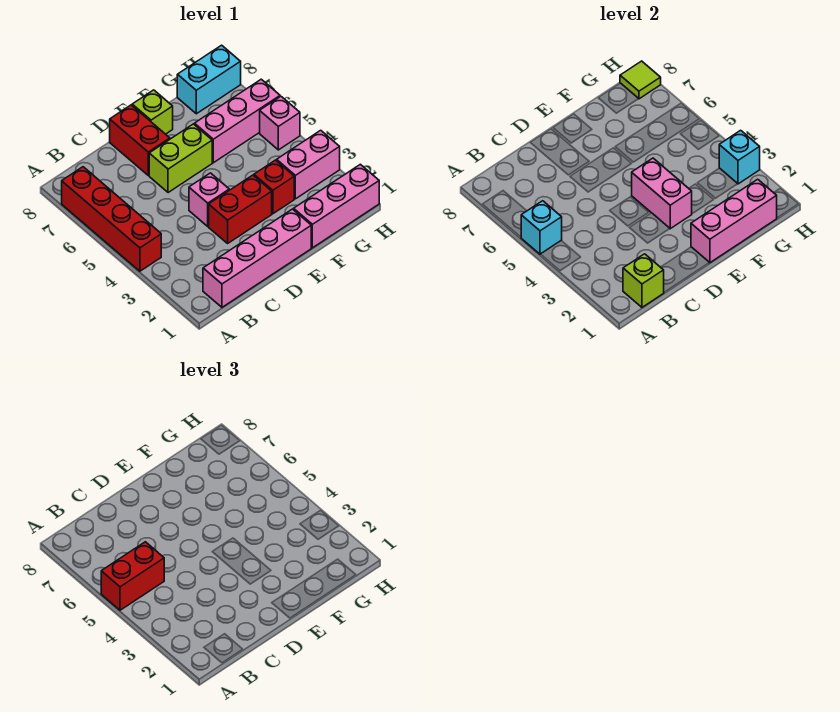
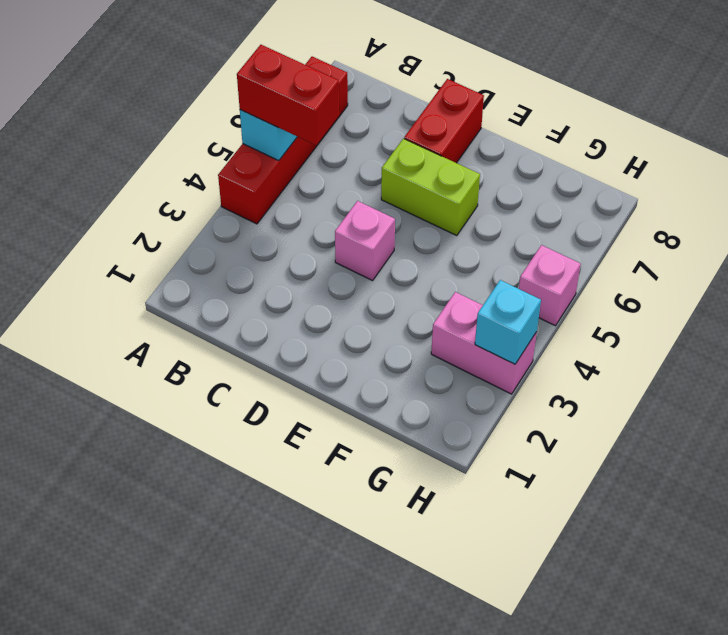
none -> pink 1x4 brick [203,209,311,307]
none -> red 1x2 brick [209,175,272,243]
none -> lime 1x1 brick [132,90,173,134]

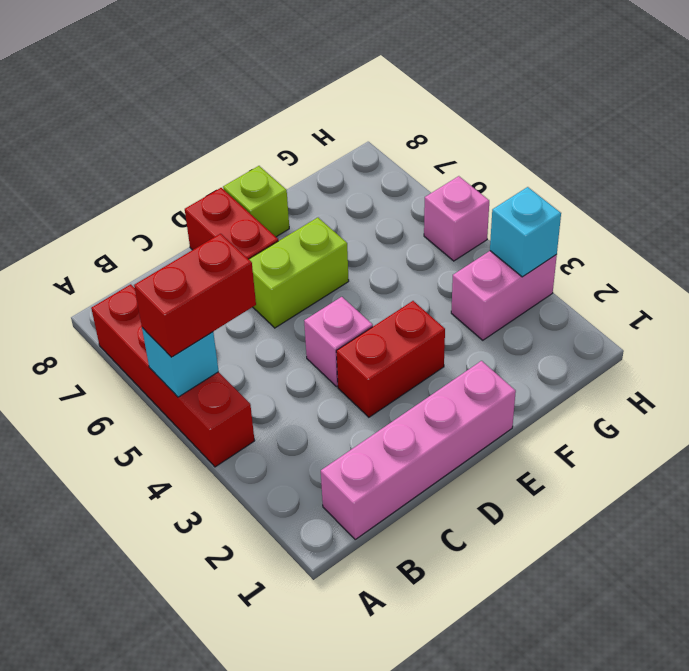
none -> pink 1x3 brick [294,164,379,248]
none -> red 1x1 brick [254,160,294,214]
none -> pink 1x3 brick [195,79,280,163]

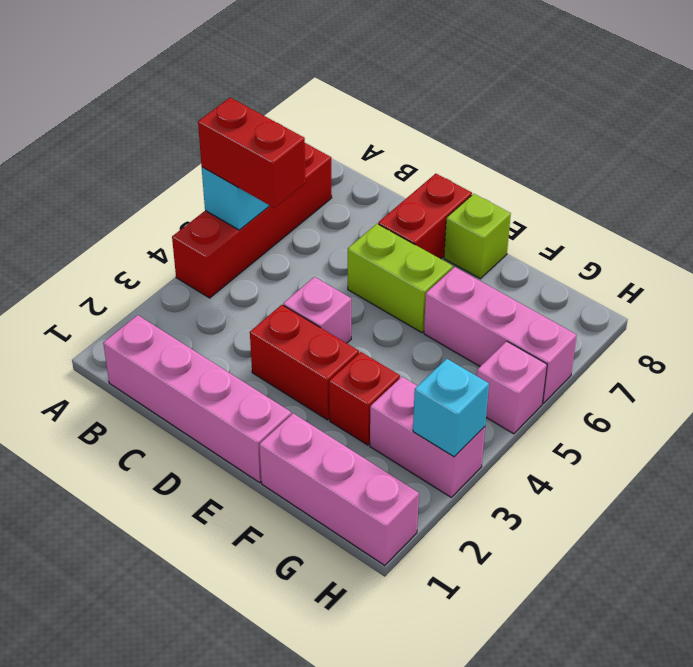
none -> cyan 1x2 brick [177,45,241,114]
none -> lime 1x1 brick [623,254,664,307]
none -> pink 1x3 brick [691,179,777,263]

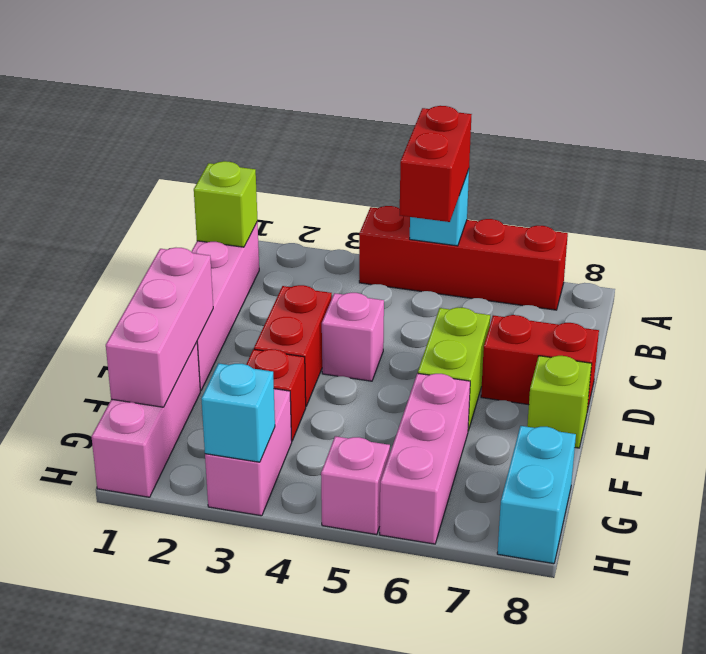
none -> pink 1x2 brick [632,158,692,229]
none -> lime 1x1 tile [620,61,661,99]

